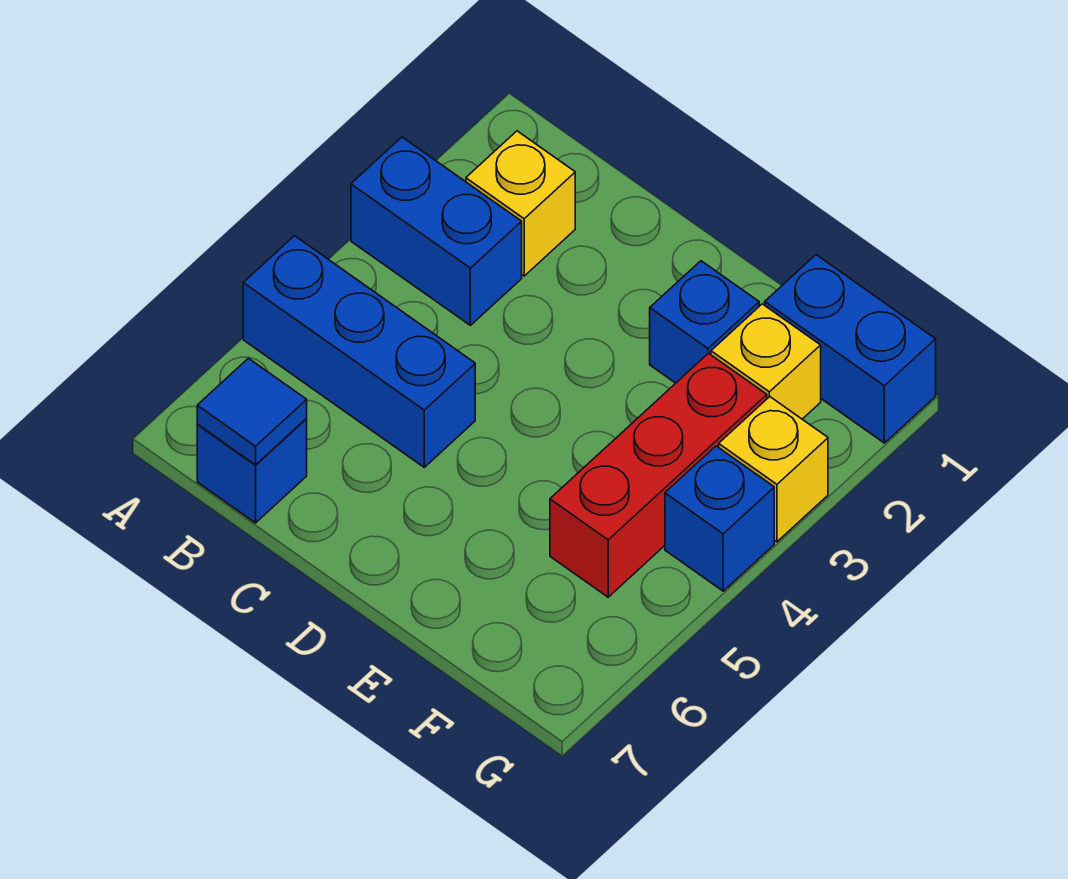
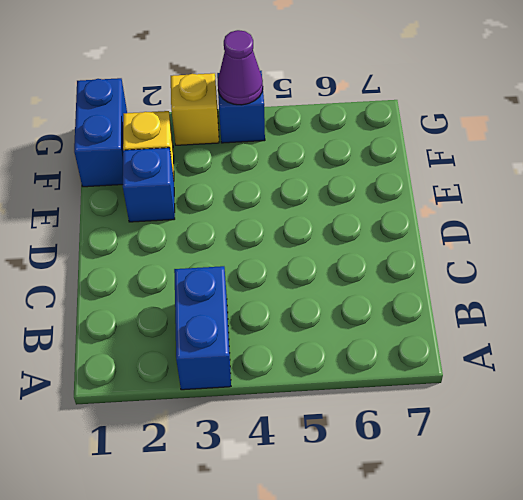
purple 1x1 cone [218,30,263,105] -> none
none -> blue 1x3 brick [243,236,475,467]
none -> yellow 1x1 brick [466,131,575,276]

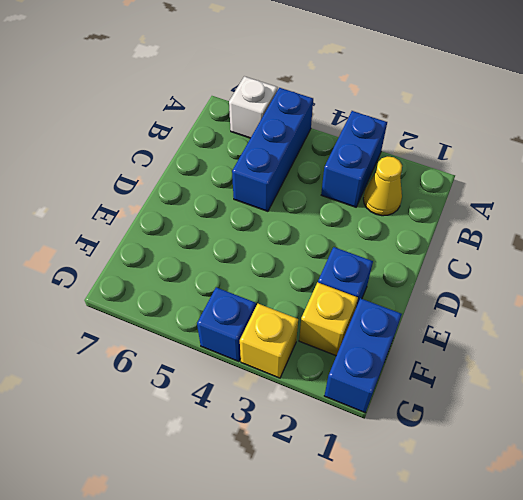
white 1x1 brick [229,76,278,138] -> none
yellow 1x1 cone [363,157,402,216] -> yellow 1x1 brick [466,131,575,276]
none -> blue 1x1 brick [197,419,307,523]
none -> red 1x3 brick [550,353,767,597]

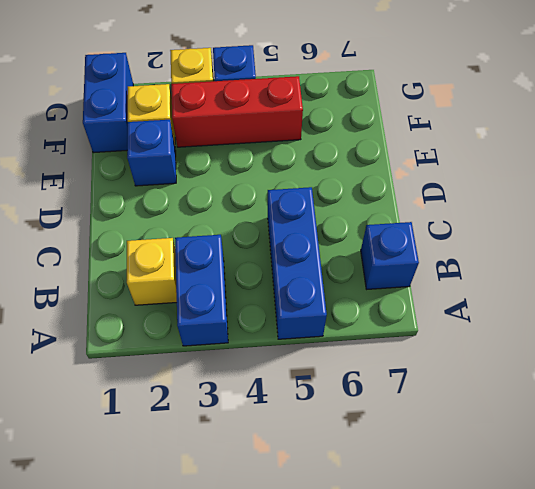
none -> blue 1x1 tile [197,358,307,465]

